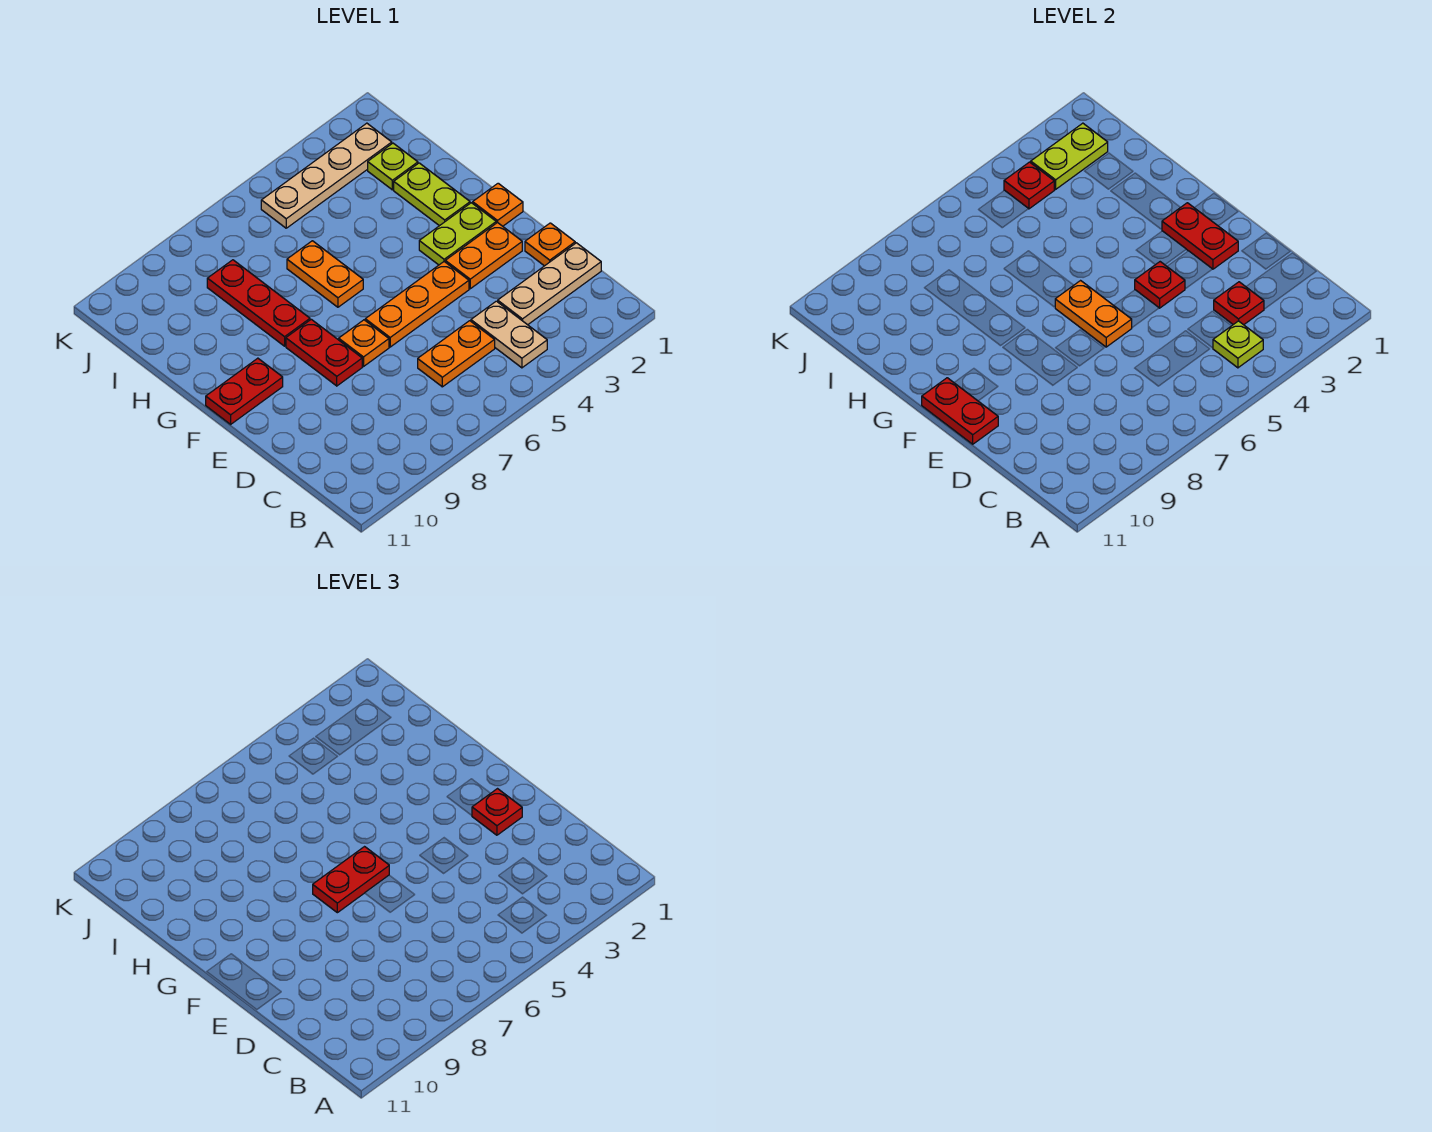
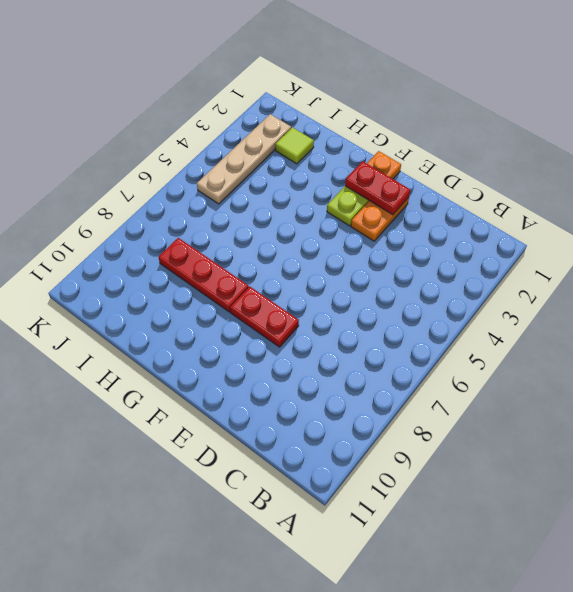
lime 1x1 tile [275,127,314,164] -> lime 1x1 plate [368,143,418,190]
none -> tan 1x2 plate [471,301,547,368]
none -> tan 1x3 plate [498,243,601,325]
none -> orange 1x2 plate [418,321,495,387]

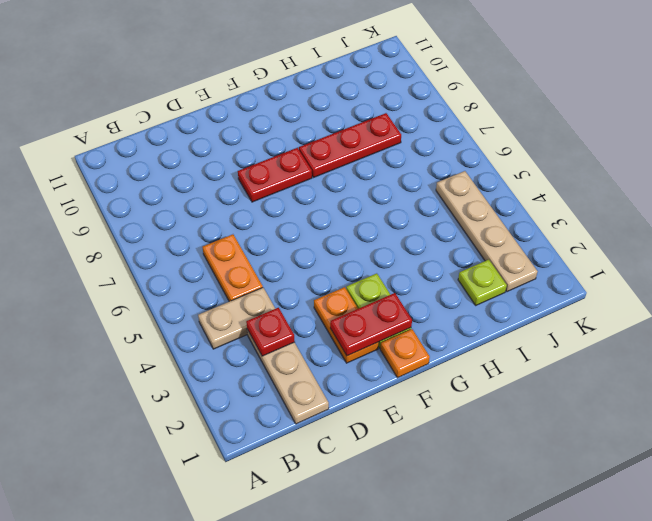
none -> orange 1x1 plate [525,223,575,266]
none -> orange 1x3 plate [365,262,469,347]
none -> orange 1x1 plate [339,320,389,366]

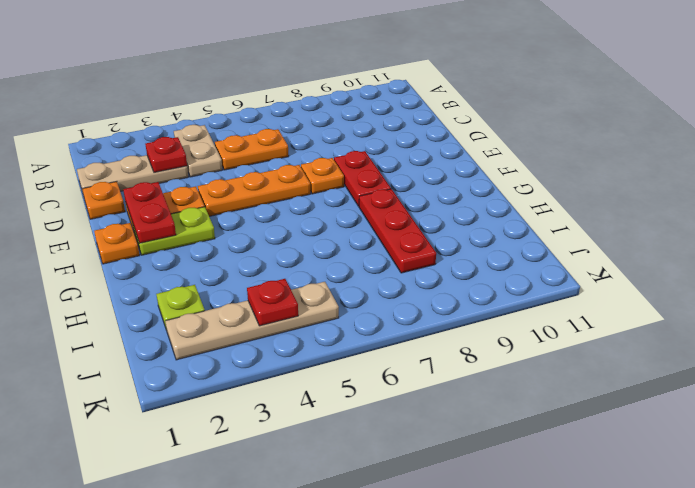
none -> red 1x2 plate [206,358,283,424]
none -> lime 1x2 plate [394,163,470,226]
none -> orange 1x2 plate [287,241,363,307]

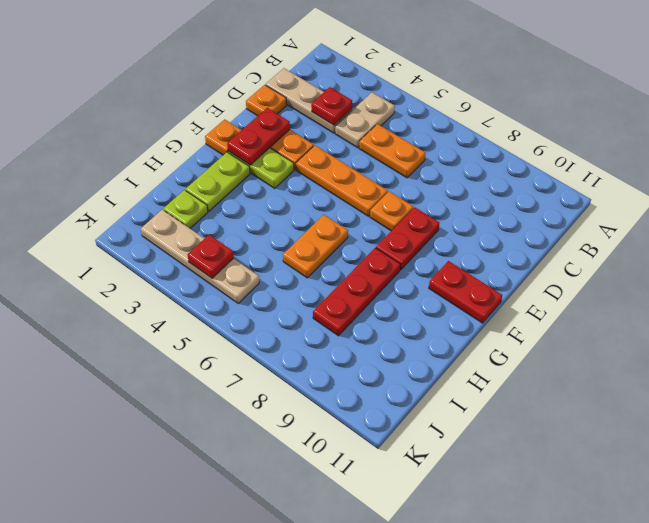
none -> lime 1x1 plate [1213,321,1263,368]
none -> red 1x1 plate [1135,262,1185,308]
none -> orange 1x2 plate [1055,281,1132,347]

